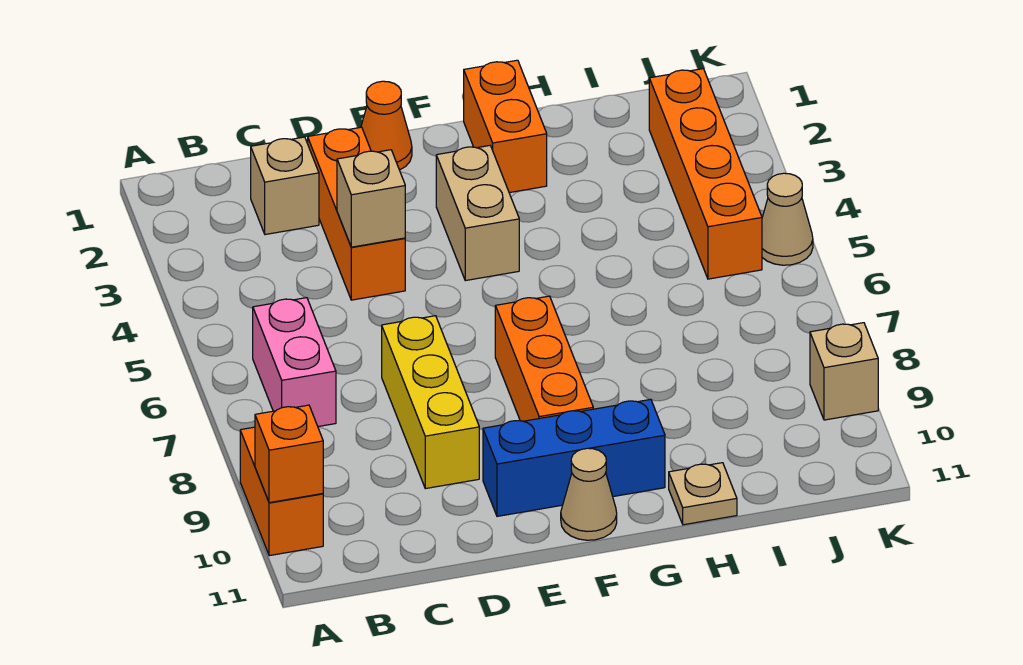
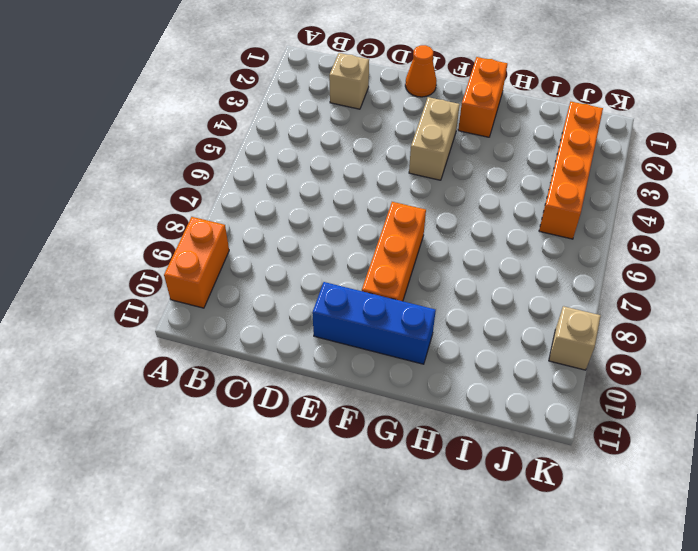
none -> pink 1x2 brick [253,298,336,427]
none -> orange 1x3 brick [308,127,405,300]
none -> yellow 1x3 brick [382,316,479,489]

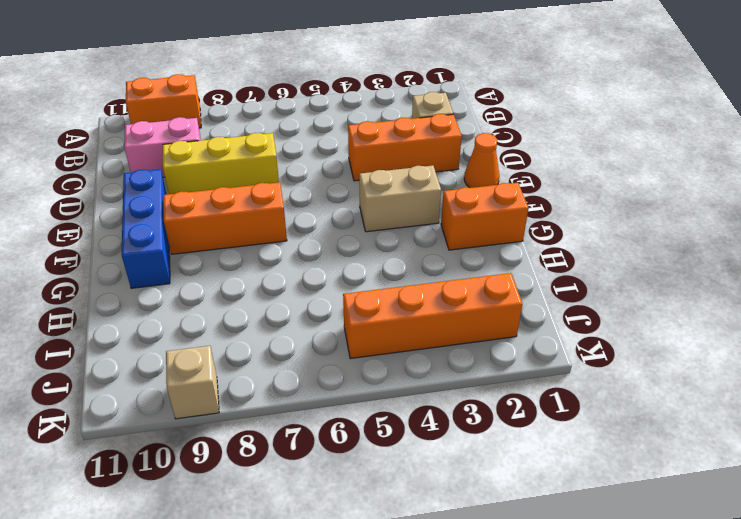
pink 1x2 brick [124,117,201,177] -> pink 1x2 brick moved to [253,298,336,427]
none -> tan 1x1 cone [561,448,617,540]
none -> tan 1x1 plate [669,463,737,525]
none -> tan 1x1 cone [762,173,813,265]

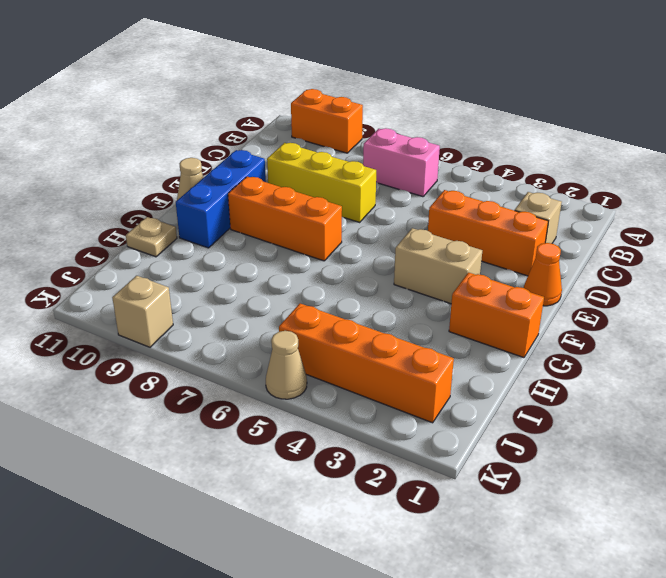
none -> orange 1x1 brick [255,405,323,503]
none -> tan 1x1 brick [337,150,405,247]

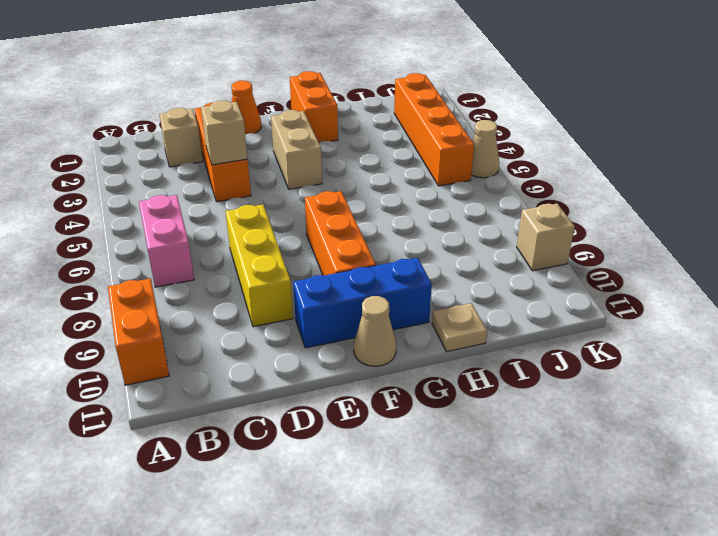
none -> orange 1x1 brick [255,405,323,503]

